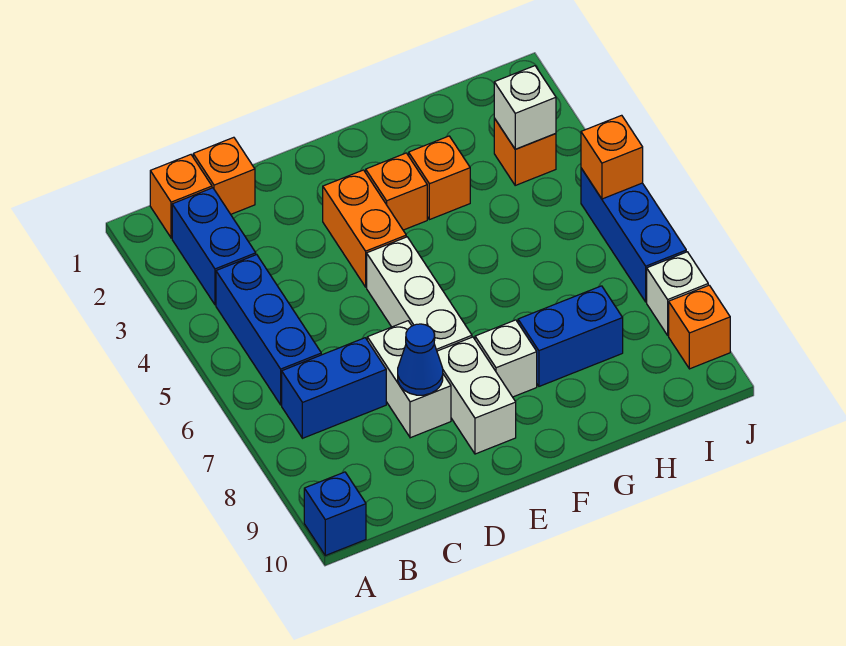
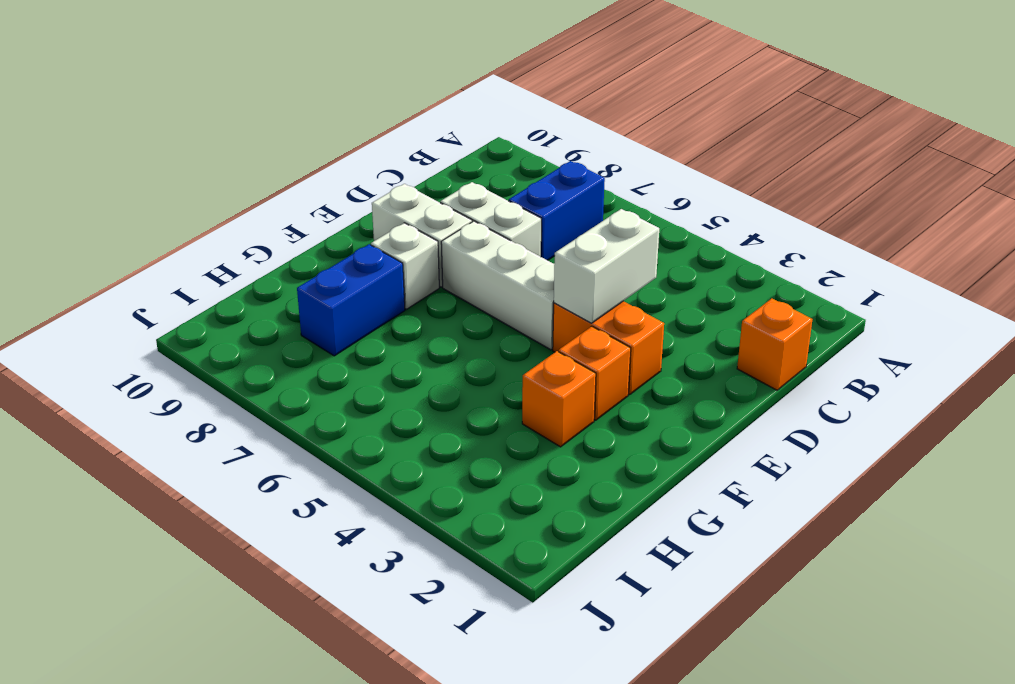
white 1x2 brick [554,209,659,323] -> none
none -> blue 1x1 brick [304,472,366,556]
none -> orange 1x1 brick [150,155,212,238]
none -> blue 1x2 brick [172,188,256,305]

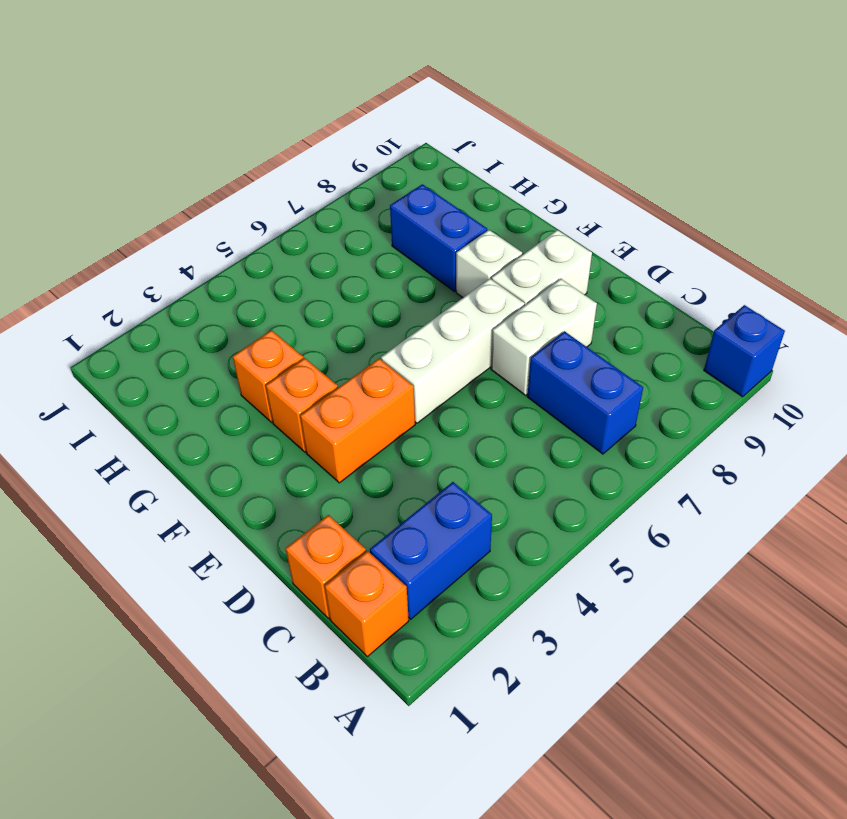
none -> blue 1x3 brick [216,255,321,405]
none -> orange 1x1 brick [494,118,556,185]
none -> blue 1x3 brick [581,168,686,302]

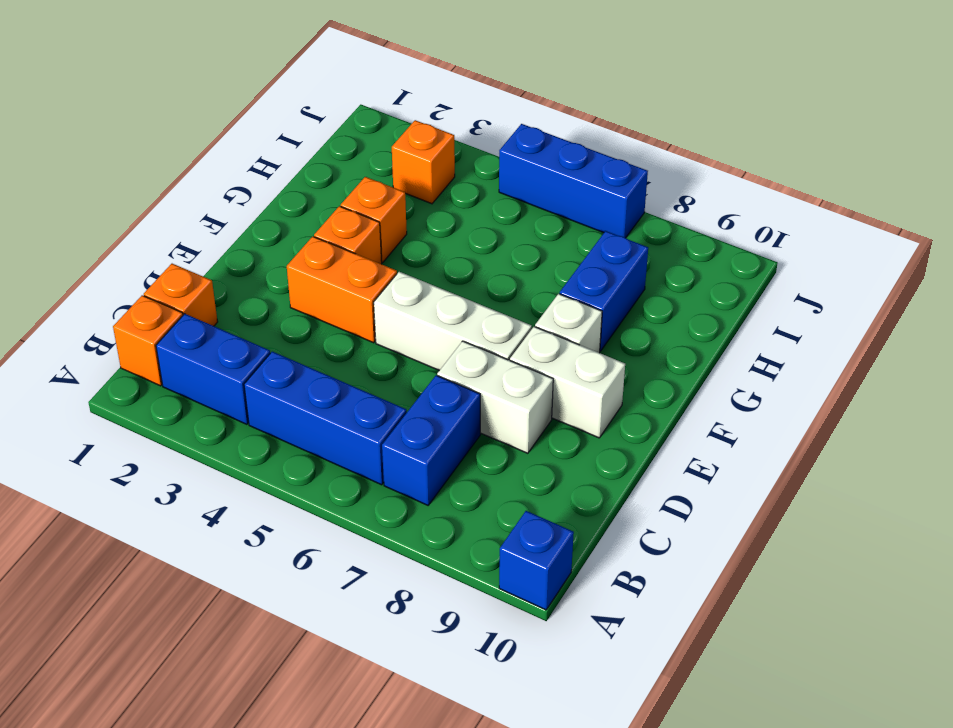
none -> white 1x1 brick [647,252,708,335]
none -> orange 1x1 brick [669,285,730,369]
none -> blue 1x1 cone [398,324,443,395]

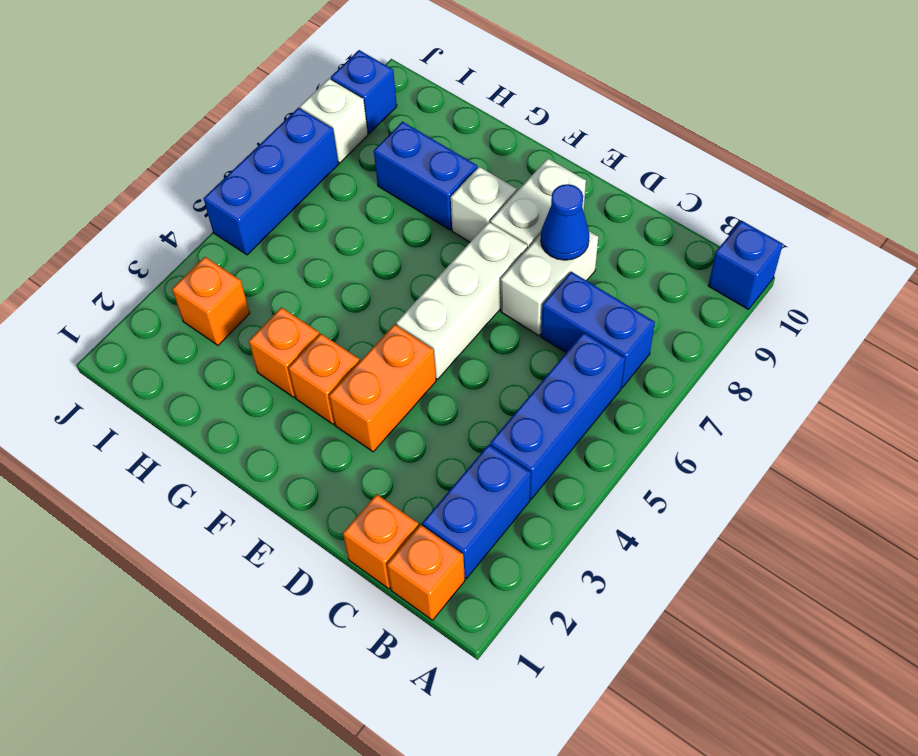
blue 1x1 brick [331,50,397,133] -> orange 1x1 brick [669,285,730,369]
none -> white 1x1 brick [494,66,556,149]
none -> orange 1x1 brick [581,115,643,199]

